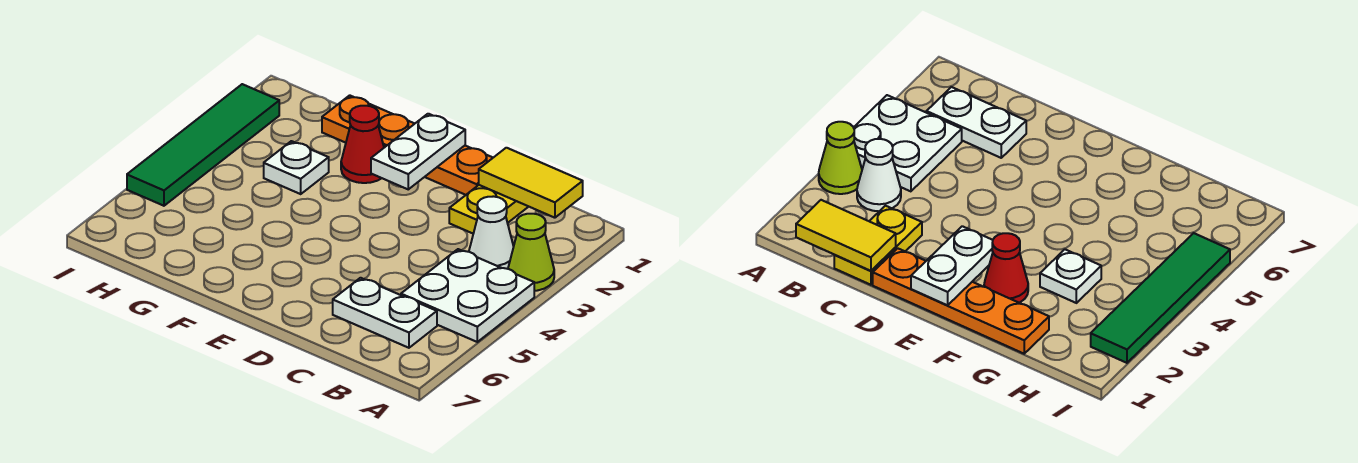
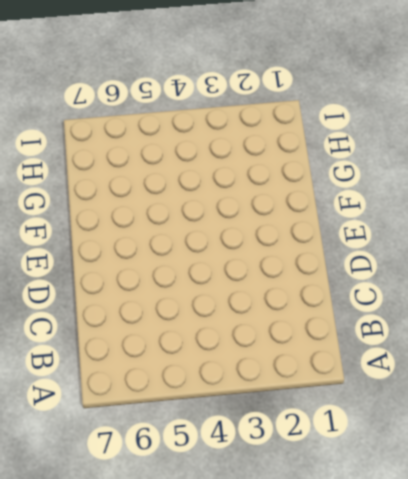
none -> lime 1x1 cone [508,214,554,291]
none -> white 2x2 plate [401,249,534,342]

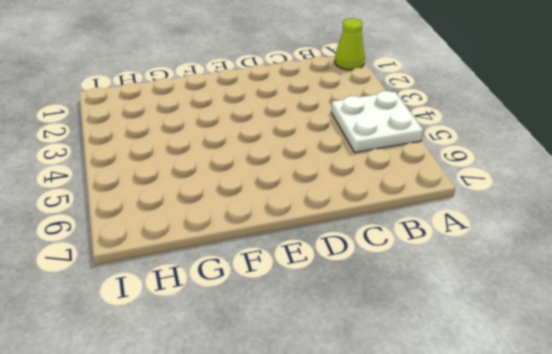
lime 1x1 cone [335,18,365,70] -> lime 1x1 cone moved to [508,214,554,291]
none -> white 1x1 cone [469,196,514,269]
none -> white 1x2 plate [333,278,437,348]

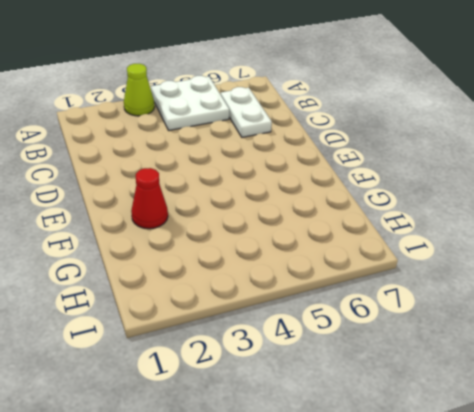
none -> white 1x1 cone [469,196,514,269]
none -> yellow 1x2 plate [449,185,528,234]

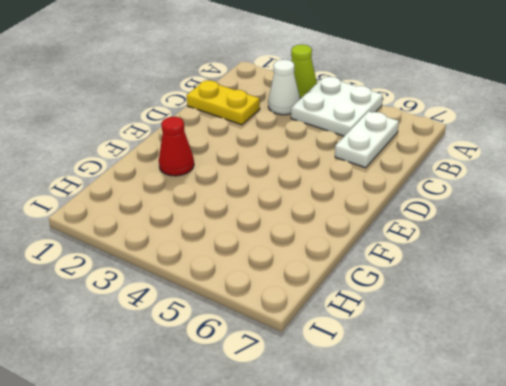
none -> orange 1x4 plate [322,95,493,195]
none -> white 1x1 plate [264,141,329,194]

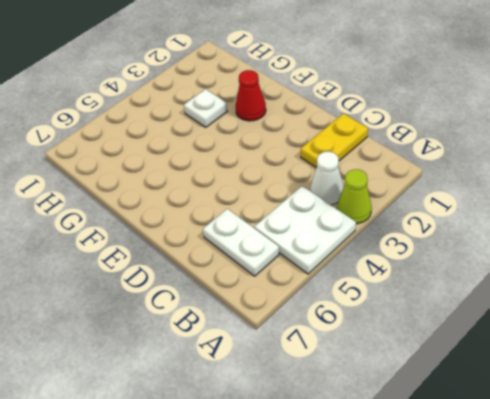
none -> orange 1x4 plate [322,95,493,195]
none -> green 1x4 tile [127,84,279,206]

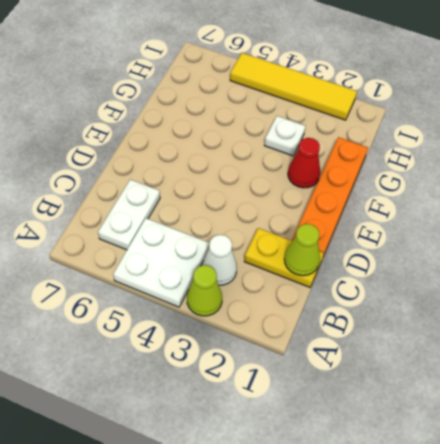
lime 1x1 cone [284,224,320,276] -> yellow 1x2 tile [479,148,583,218]
yellow 1x4 tile [230,53,357,120] -> green 1x4 tile [127,84,279,206]
none -> white 1x2 plate [371,114,465,189]

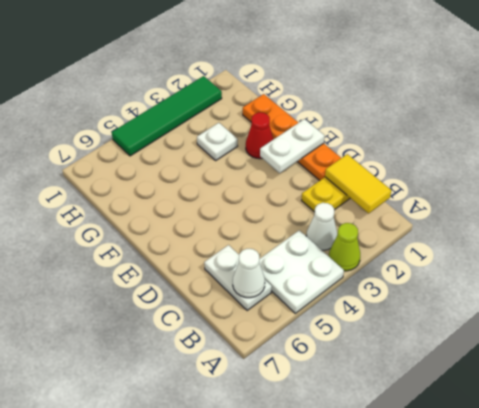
white 1x1 cone [233,249,265,298] -> none

